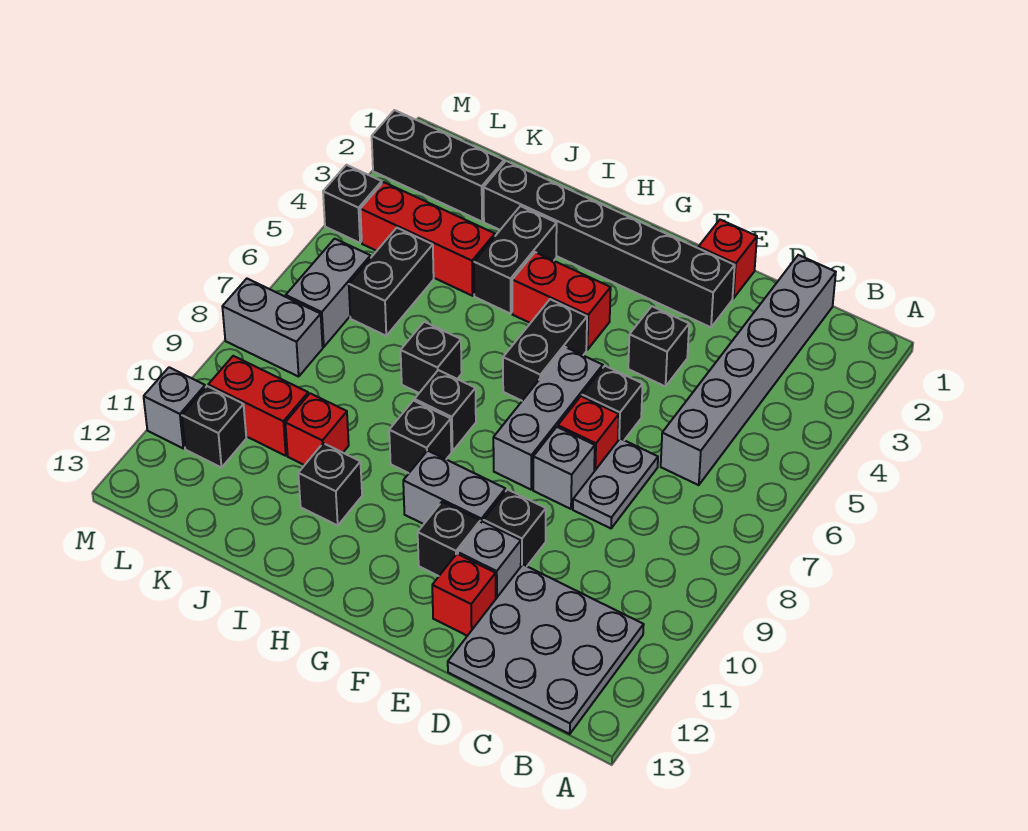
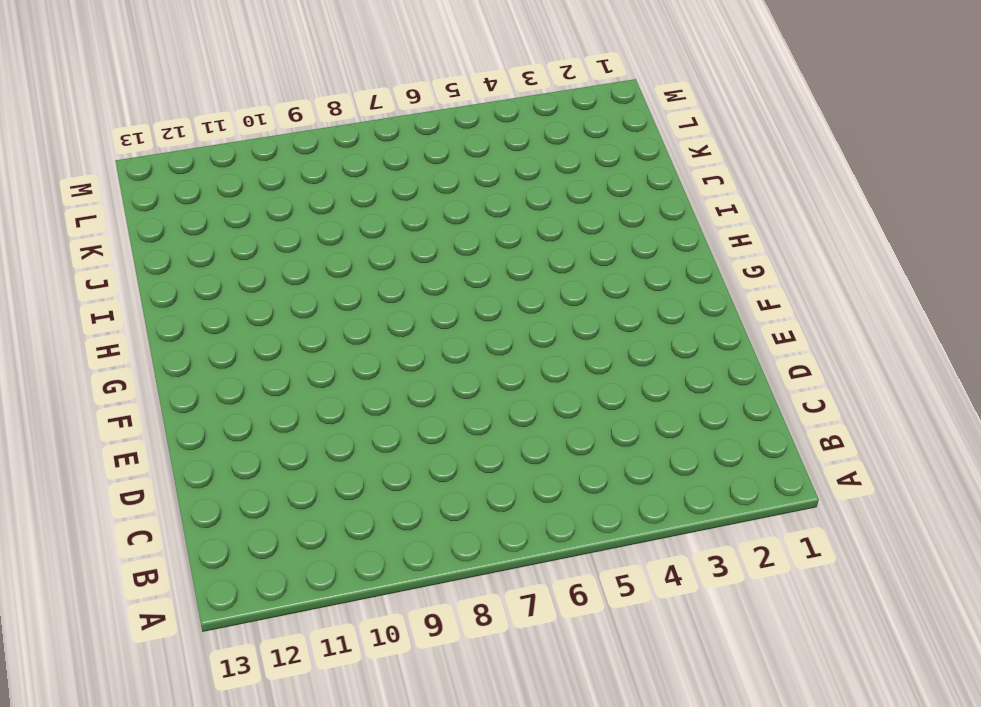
none -> grey 3x3 plate [448,565,644,734]
none -> grey 1x6 brick [661,255,836,485]
none -> grey 1x2 plate [573,439,658,528]
none -> red 1x1 brick [698,220,757,298]

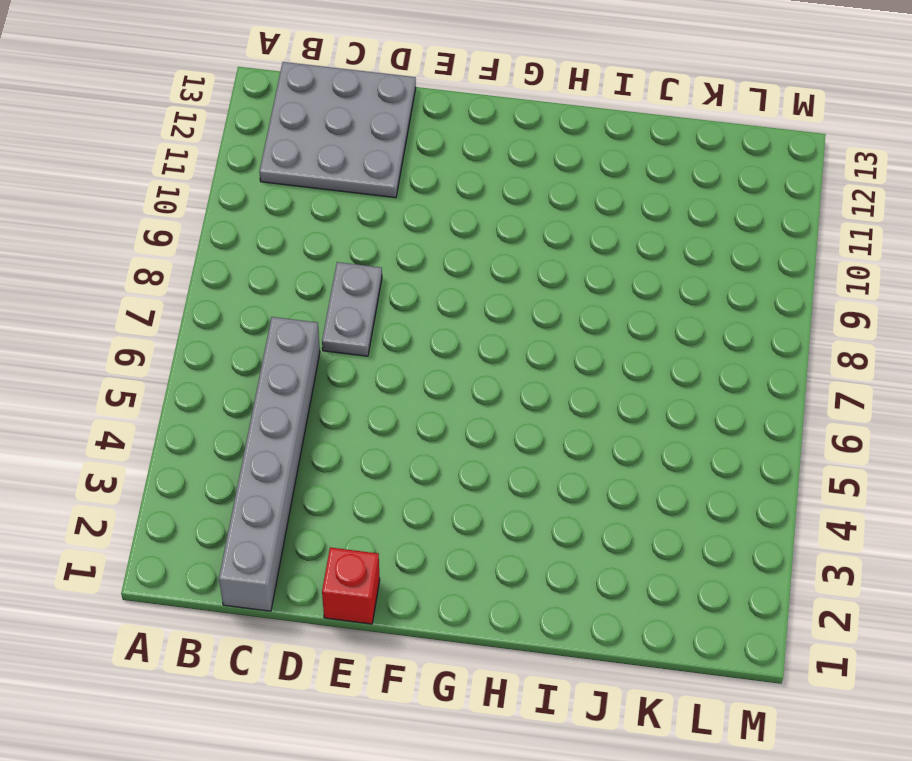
none -> black 1x6 brick [484,161,735,327]
none -> black 1x1 brick [628,306,689,386]
none -> black 1x1 brick [582,366,643,440]
none -> red 1x1 brick [558,396,619,471]

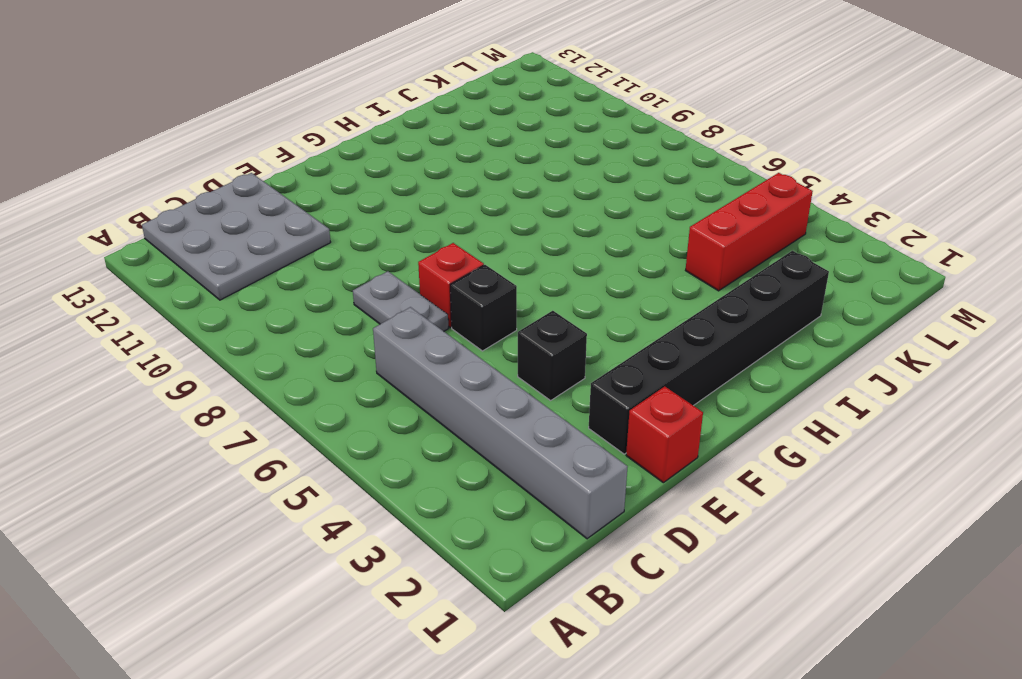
none -> grey 1x1 brick [533,427,595,509]
none -> black 1x1 brick [483,490,546,566]
none -> grey 1x1 brick [458,521,521,598]
none -> red 1x1 brick [432,554,496,636]

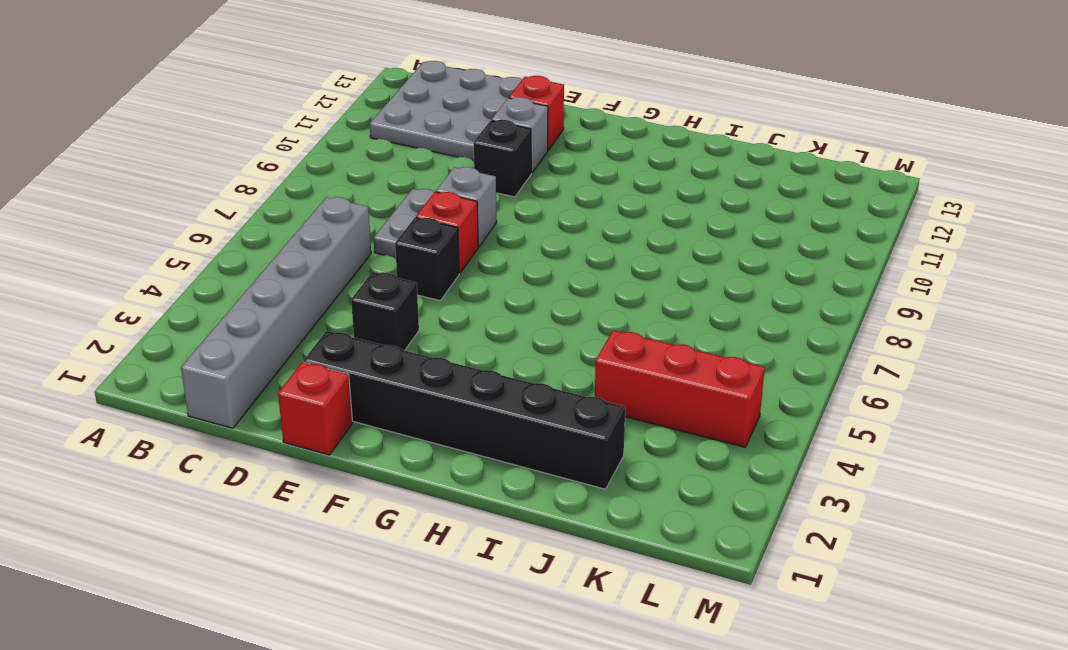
none -> grey 1x3 brick [493,347,603,490]
none -> grey 1x2 brick [403,451,505,524]
none -> black 1x1 brick [418,502,480,576]
none -> red 1x2 brick [512,252,611,350]

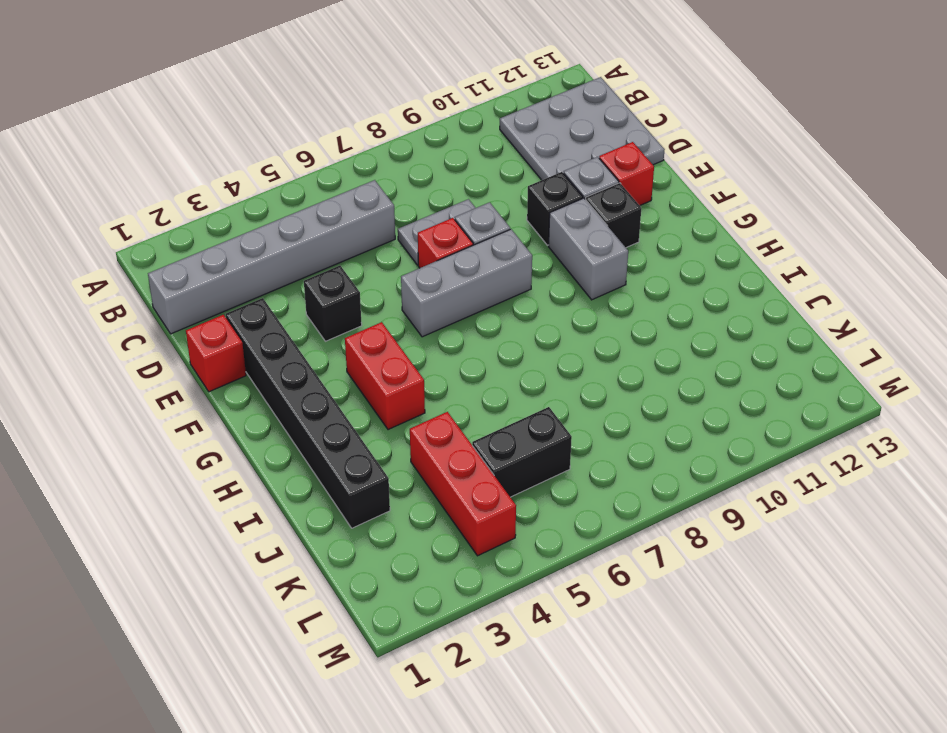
none -> black 1x1 brick [582,366,643,440]
none -> black 1x2 brick [503,299,587,401]
none -> black 1x1 brick [414,370,476,451]
none -> black 1x1 brick [389,401,451,473]

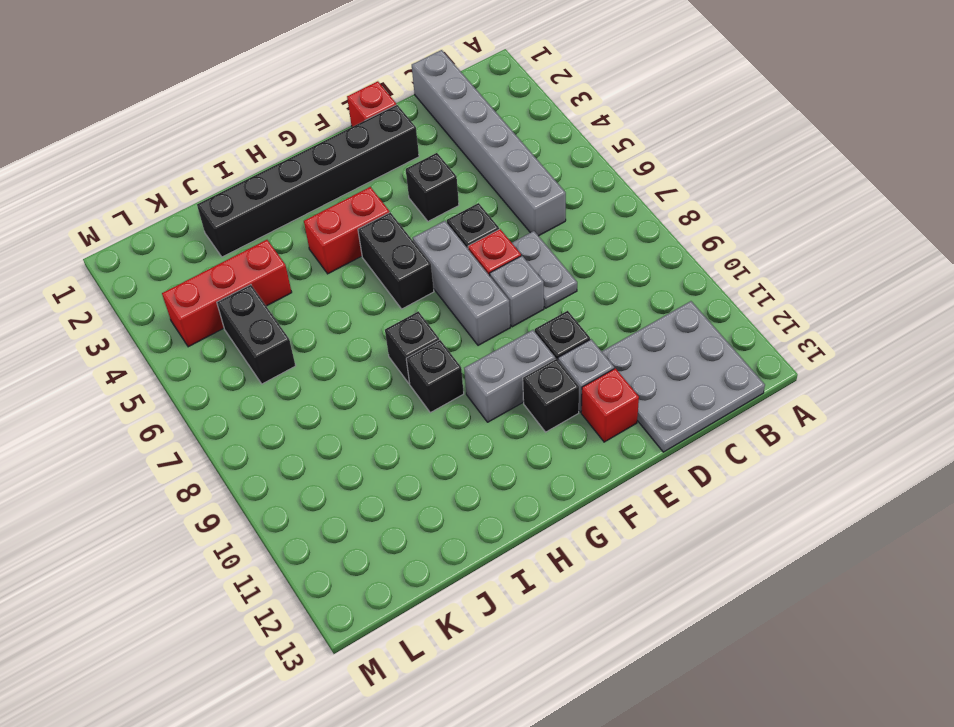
none -> black 1x2 brick [474,206,557,314]
none -> black 1x1 brick [401,322,462,393]
none -> black 1x1 brick [298,443,362,525]
none -> red 1x1 brick [285,393,349,465]

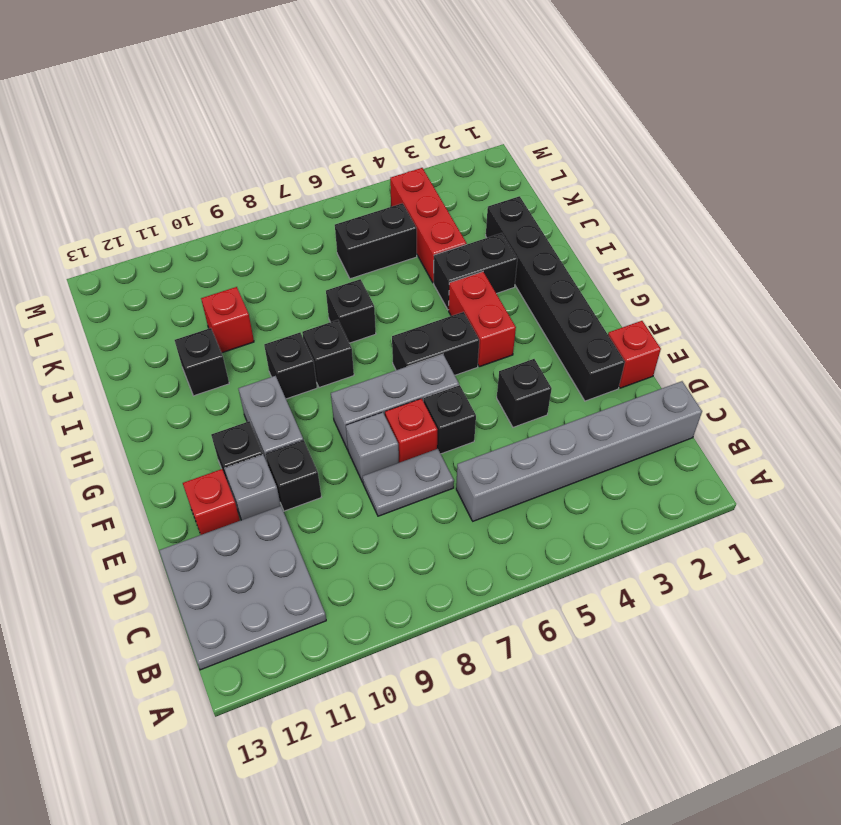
none -> black 1x3 brick [372,110,504,221]
none -> red 1x2 brick [208,356,308,456]
none -> grey 1x2 brick [286,239,371,347]
none -> grey 1x2 brick [222,279,323,377]

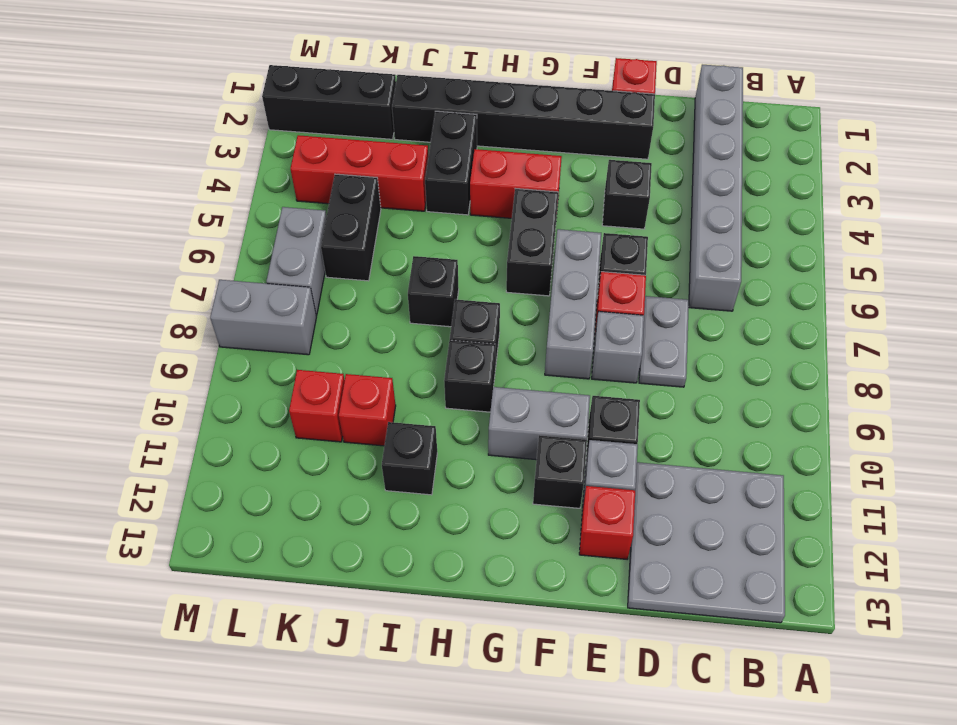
red 1x1 brick [289,370,345,442] -> red 1x2 brick [208,356,308,456]
none -> black 1x1 brick [182,386,246,468]
none -> black 1x1 brick [323,165,382,243]
none -> grey 1x1 brick [144,367,205,448]

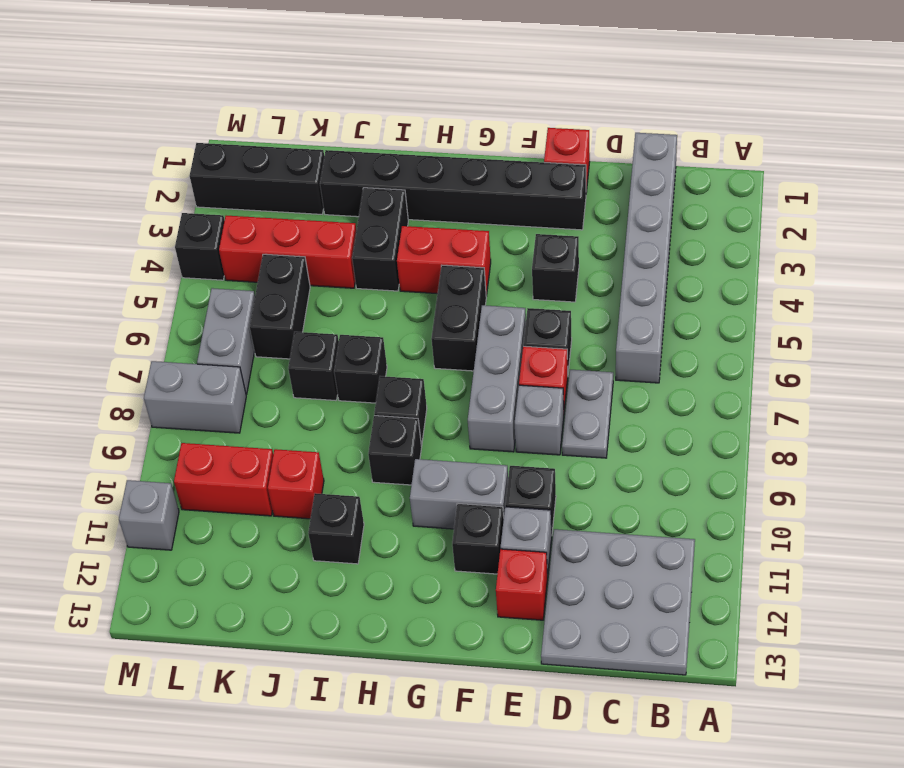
black 1x1 brick [288,332,339,400] -> black 1x1 brick moved to [182,386,246,468]

